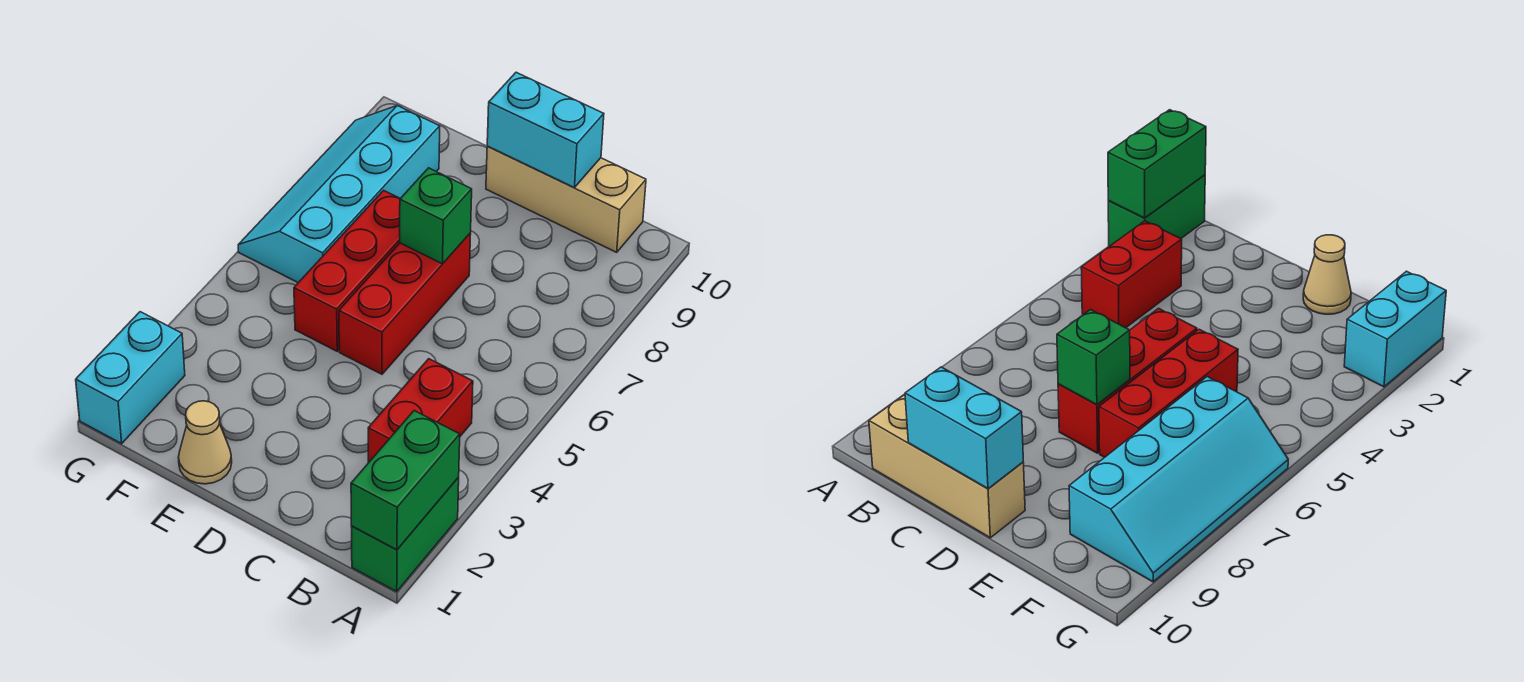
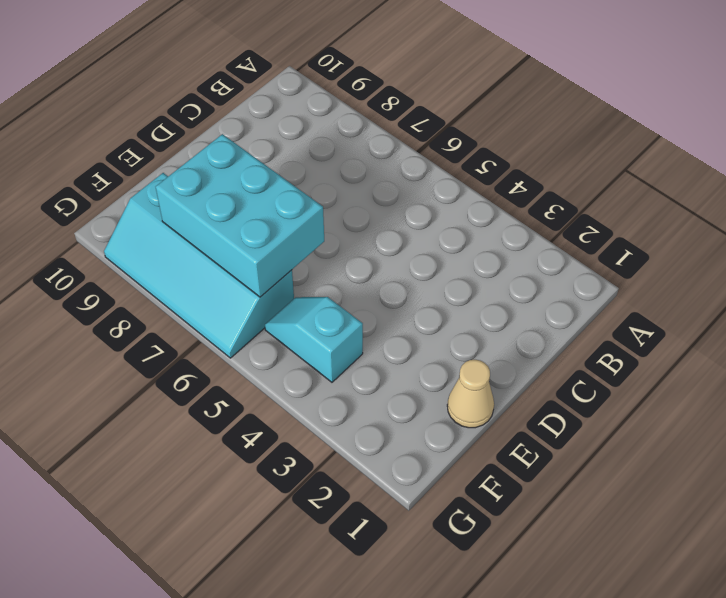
cyan 2x3 brick [156,134,324,297] -> none
cyan 1x2 slope [265,297,363,382] -> none
none -> green 1x2 brick [351,478,459,591]
none -> red 1x2 brick [368,359,473,463]

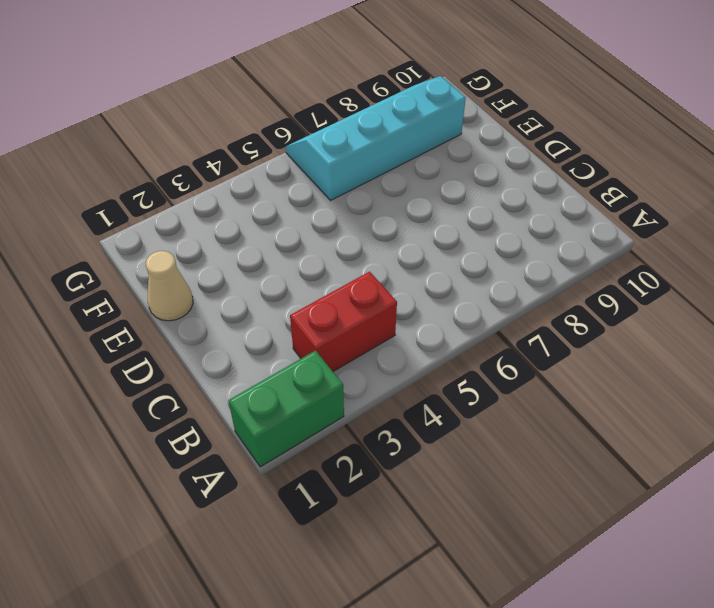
none -> tan 1x3 brick [486,146,646,252]
none -> red 1x3 brick [339,233,471,374]

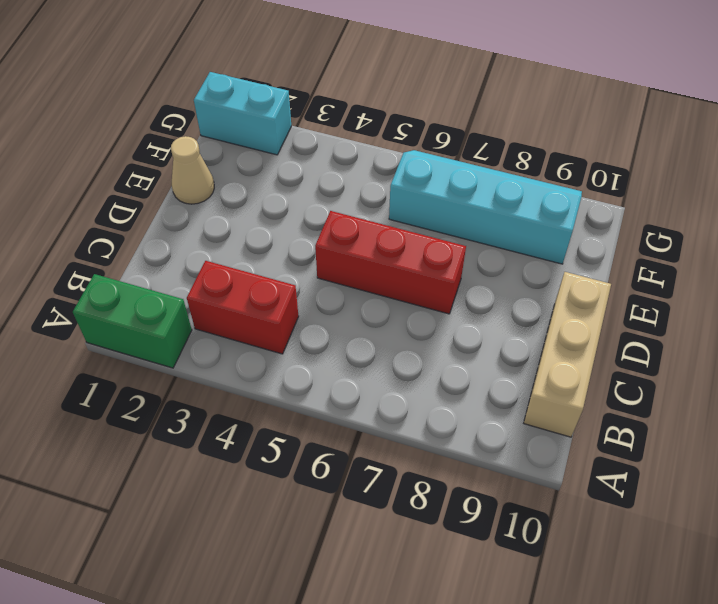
none -> red 1x3 brick [294,190,400,351]
none -> green 1x2 brick [351,411,460,550]

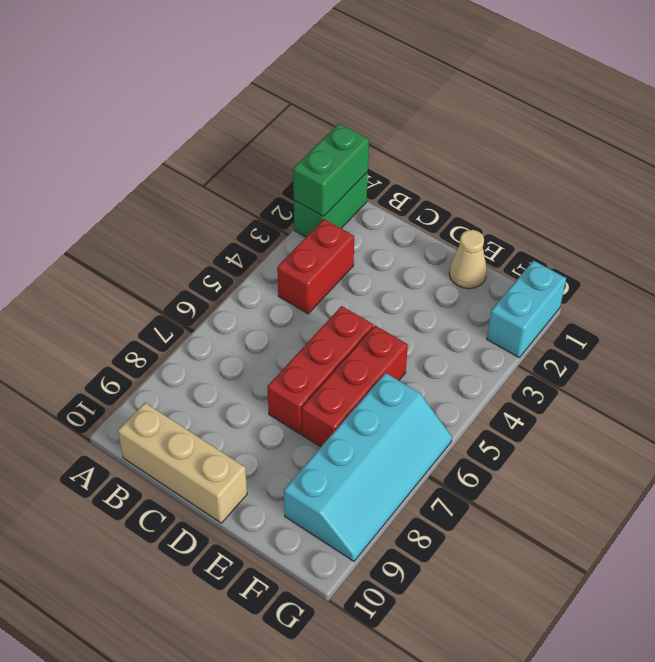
none -> cyan 1x2 brick [487,72,604,188]
none -> green 1x1 brick [400,168,472,264]

